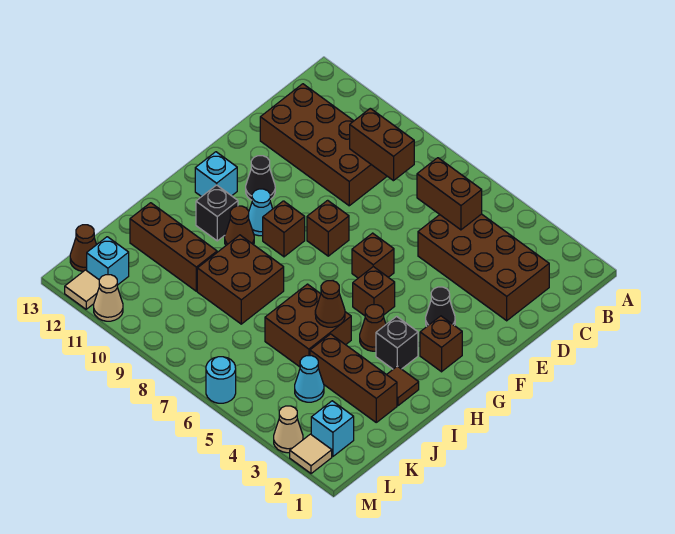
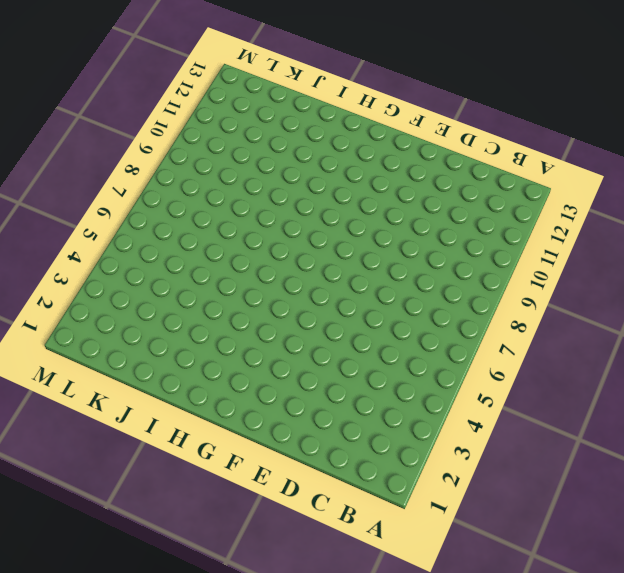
none -> brown 2x4 brick [418,214,549,321]
none -> brown 2x4 brick [260,84,387,206]
none -> black 1x1 cone [426,287,455,326]
none -> brown 1x1 brick [352,233,394,278]

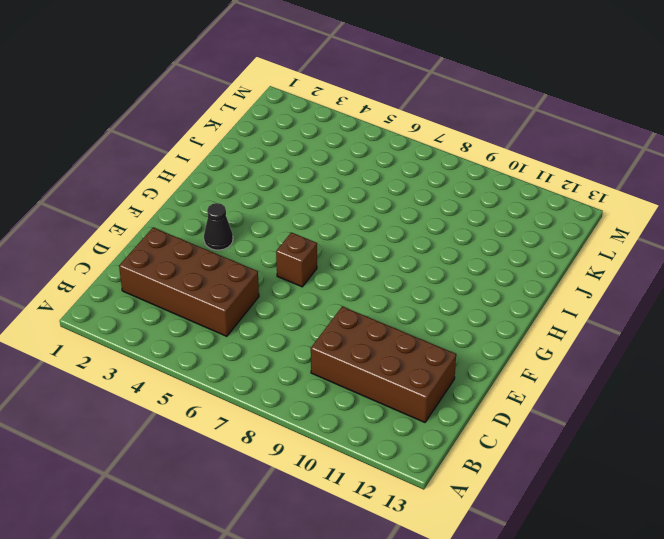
none -> brown 1x1 brick [307,200,349,256]
none -> black 1x1 cone [246,156,275,200]
none -> brown 1x1 brick [420,316,462,372]
none -> brown 1x1 brick [353,267,395,316]

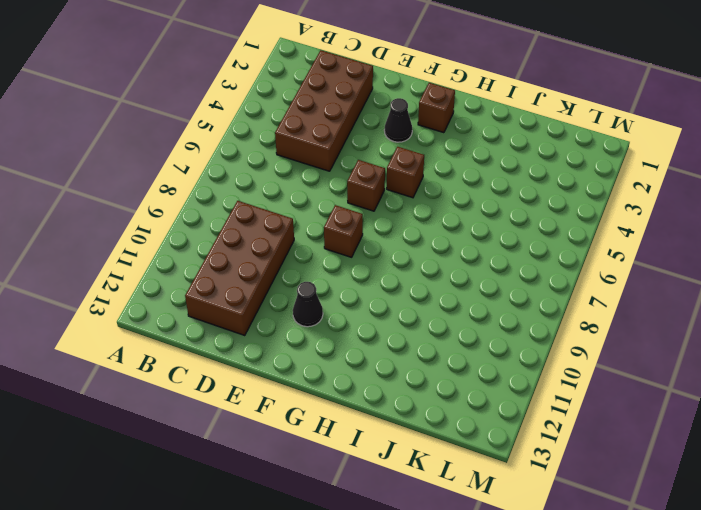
none -> brown 1x1 brick [263,201,305,257]
none -> cyan 1x1 cone [249,189,273,236]
none -> cyan 1x1 brick [195,152,237,197]
none -> black 1x1 brick [376,316,418,369]

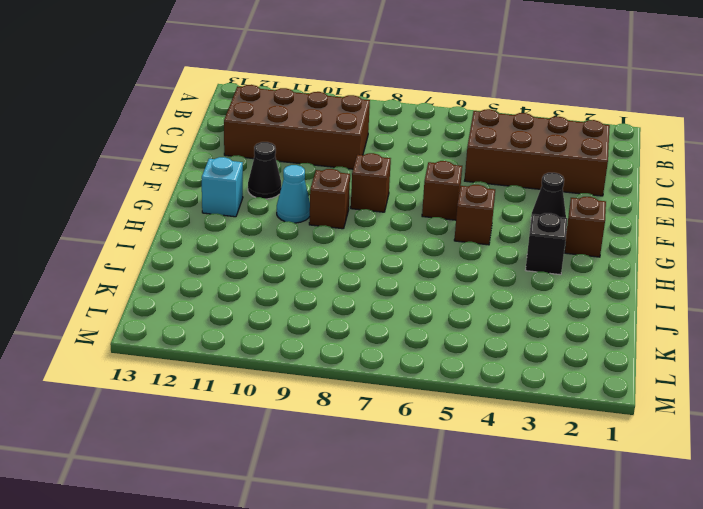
none -> brown 1x1 cone [360,305,386,351]
none -> brown 1x1 cone [225,206,254,245]
none -> black 1x1 brick [196,185,238,241]
none -> brown 1x1 tile [387,366,419,406]

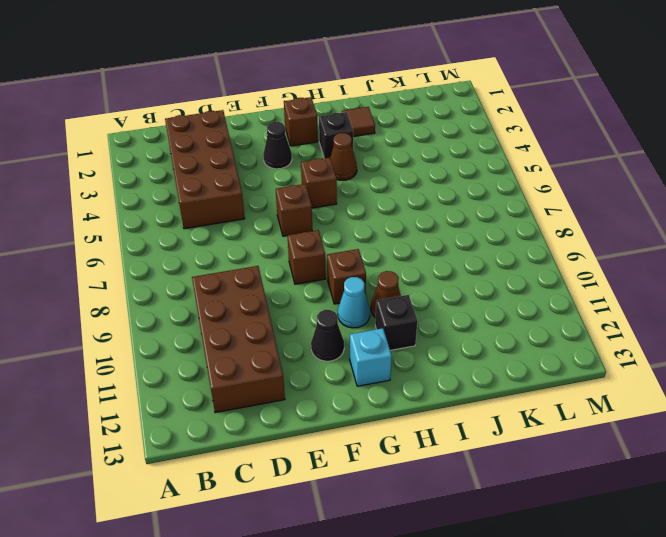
none -> brown 2x2 brick [265,284,351,367]
none -> brown 2x2 brick [197,235,284,324]
none -> brown 1x3 brick [310,334,397,422]
none -> brown 1x3 brick [130,203,217,291]

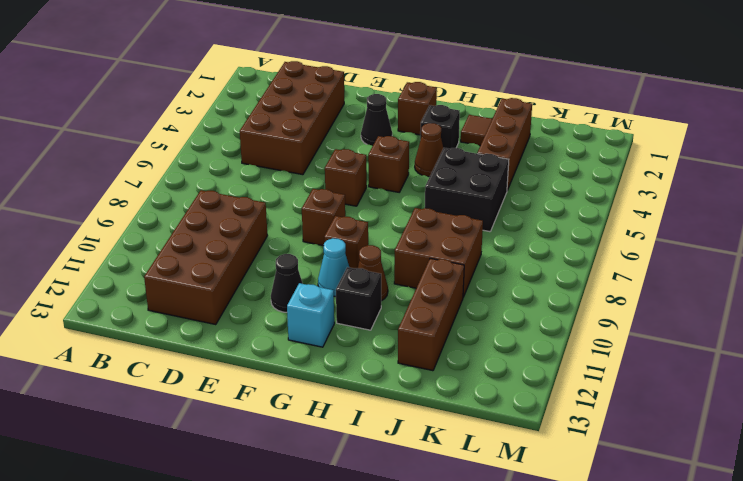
black 2x2 brick [425,148,509,232] -> brown 2x2 brick [265,284,351,367]
none -> cyan 1x1 cone [295,356,324,402]
none -> cyan 1x1 brick [311,401,354,457]
none -> cyan 1x1 brick [87,237,129,285]
none -> brown 1x1 cone [70,225,97,271]

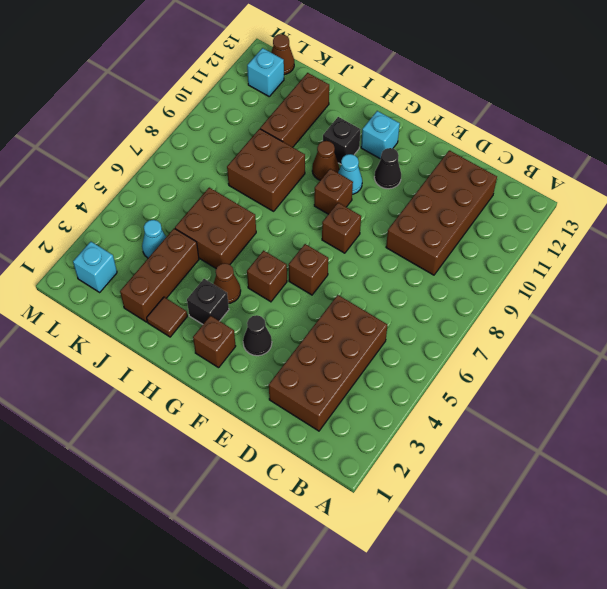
none -> tan 1x1 tile [290,434,332,474]
none -> tan 1x1 cone [274,406,303,453]
none -> cyan 1x1 round brick [206,357,236,403]
none -> tan 1x1 cone [94,275,123,321]

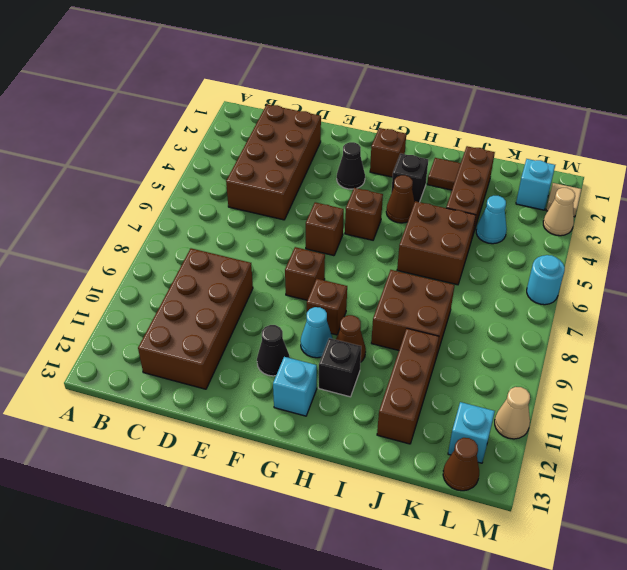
none -> tan 1x1 tile [65,270,99,309]
none -> brown 1x2 brick [417,158,482,230]
none -> brown 1x2 brick [350,108,414,181]
none -> brown 1x1 cone [315,281,345,327]

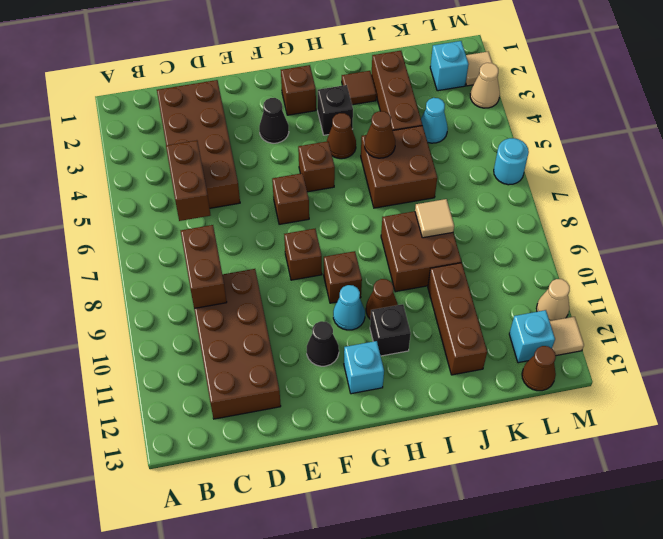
tan 1x1 tile [415,199,454,238] -> none

